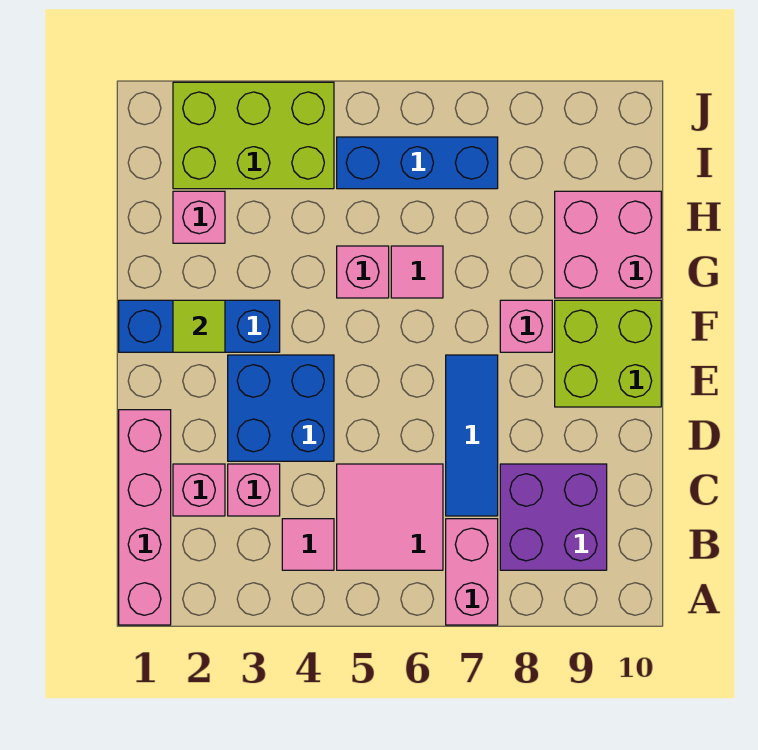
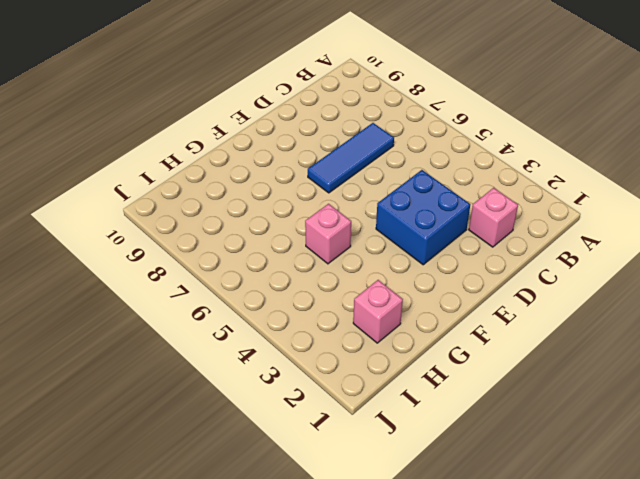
none -> pink 1x4 brick [119,410,171,625]
none -> pink 1x2 brick [446,519,498,625]
none -> pink 1x1 tile [282,519,334,570]

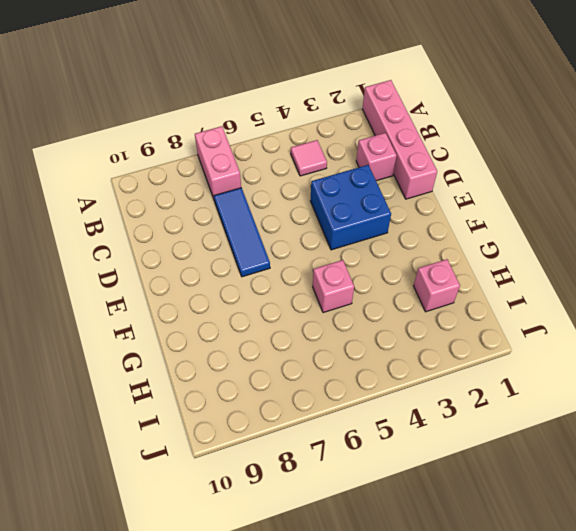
none -> pink 2x2 tile [337,464,443,570]
none -> purple 2x2 brick [500,464,607,570]
none -> pink 1x1 brick [228,464,280,516]

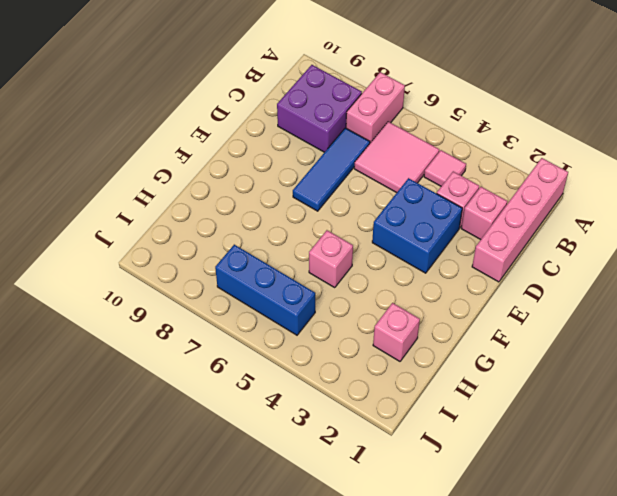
none -> lime 2x2 brick [555,300,661,407]
none -> blue 1x3 brick [119,300,280,352]
none -> pink 1x1 brick [500,300,552,352]

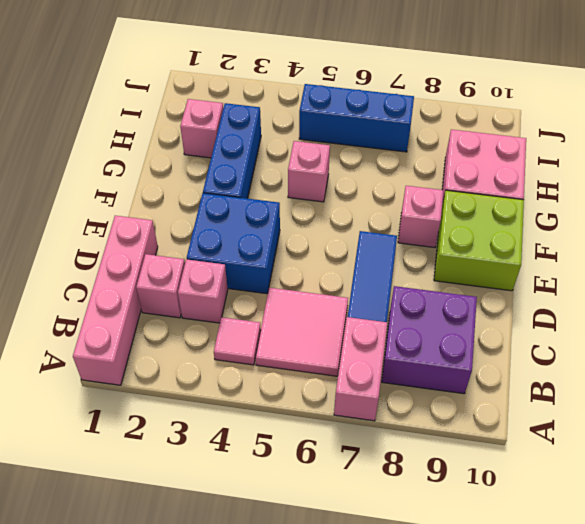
blue 1x3 brick [203,103,261,199] -> blue 1x3 brick turned to [119,300,280,352]
none -> pink 1x1 tile [391,246,443,298]
none -> lime 2x3 brick [173,82,334,189]
none -> lime 1x1 tile [173,300,225,352]

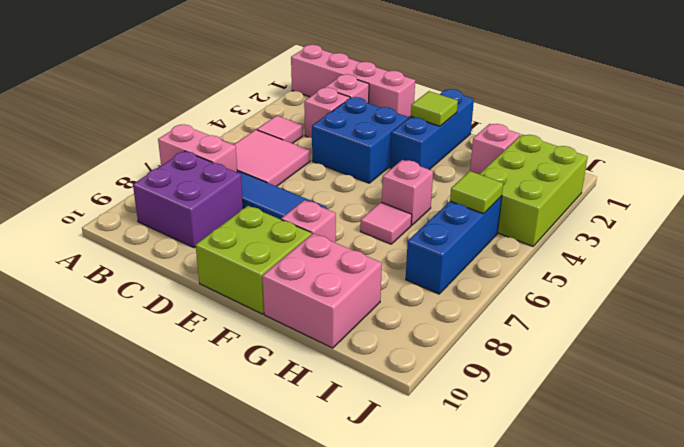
lime 1x1 tile [450,171,503,214] -> none

